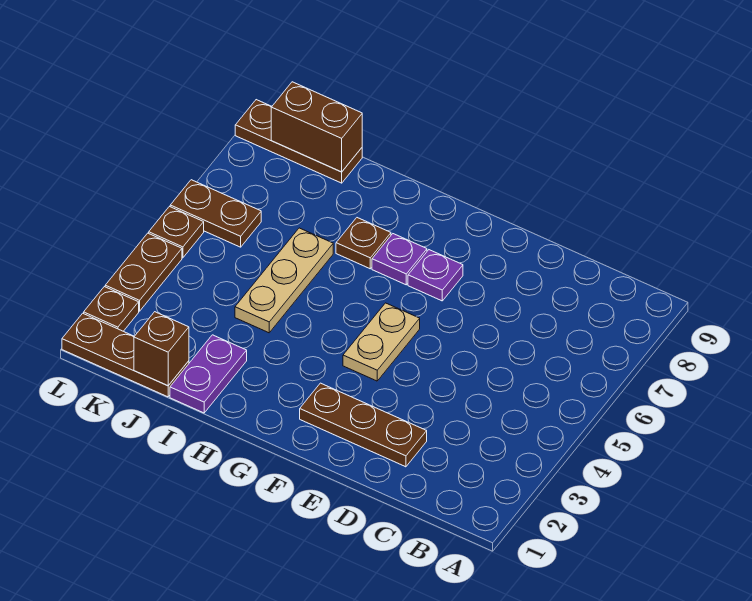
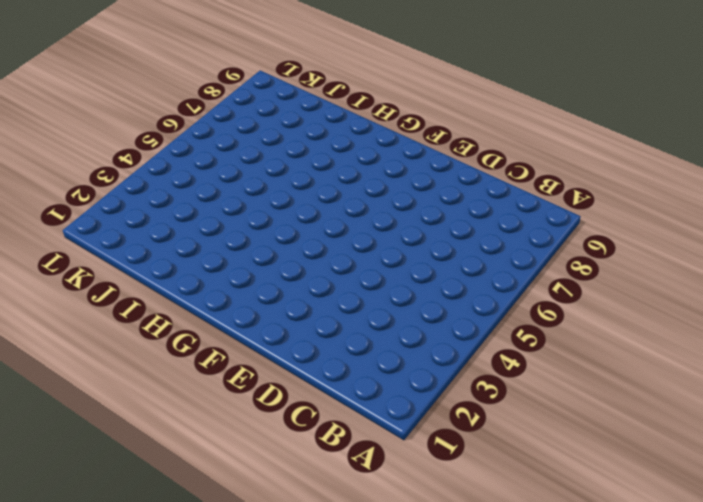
none -> brown 1x3 plate [300,383,427,467]
none -> tan 1x2 plate [343,303,420,381]
none -> purple 1x1 plate [408,250,463,301]

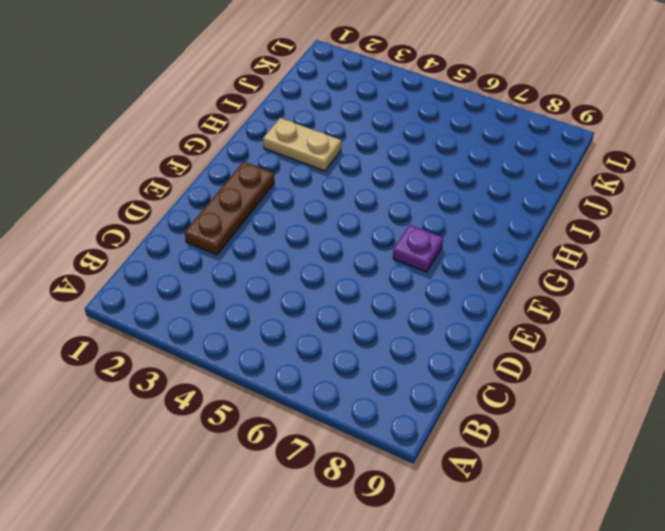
tan 1x2 plate [263,118,341,171] -> tan 1x2 plate moved to [343,303,420,381]
none -> purple 1x1 plate [372,234,427,285]
none -> brown 1x1 plate [336,218,391,269]
none -> purple 1x2 plate [170,335,247,413]

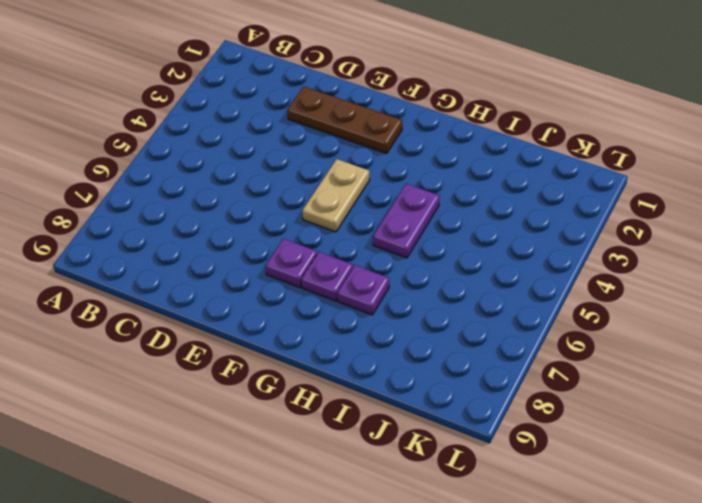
purple 1x2 plate [373,184,440,258] -> purple 1x2 plate moved to [170,335,247,413]
purple 1x1 plate [337,265,389,315] -> brown 1x1 plate [336,218,391,269]
none -> tan 1x3 plate [235,228,333,333]
none -> brown 1x3 plate [62,313,189,397]
none -> brown 1x3 plate [235,100,362,183]

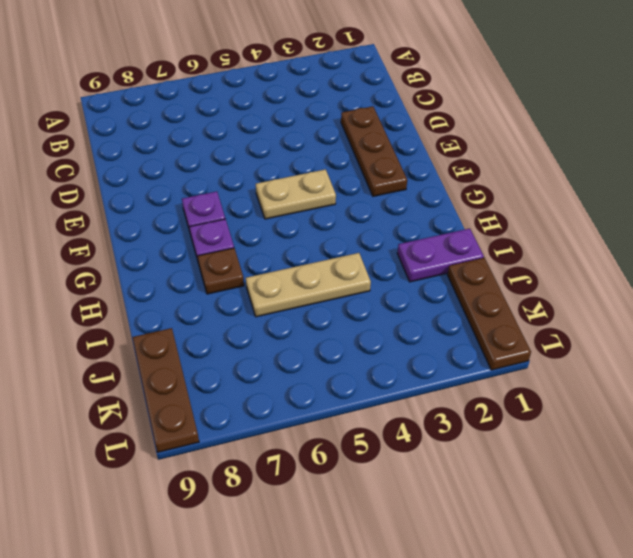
none -> brown 1x2 plate [170,180,261,247]
none -> brown 1x1 plate [84,287,139,331]
none -> brown 1x2 plate [105,233,182,311]

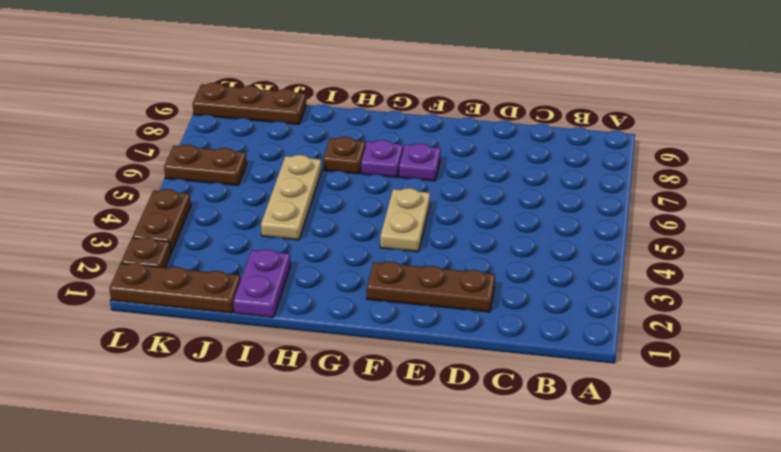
none -> brown 1x1 plate [149,207,204,258]
none -> brown 1x1 brick [134,312,189,386]
none -> brown 1x2 brick [271,82,362,172]

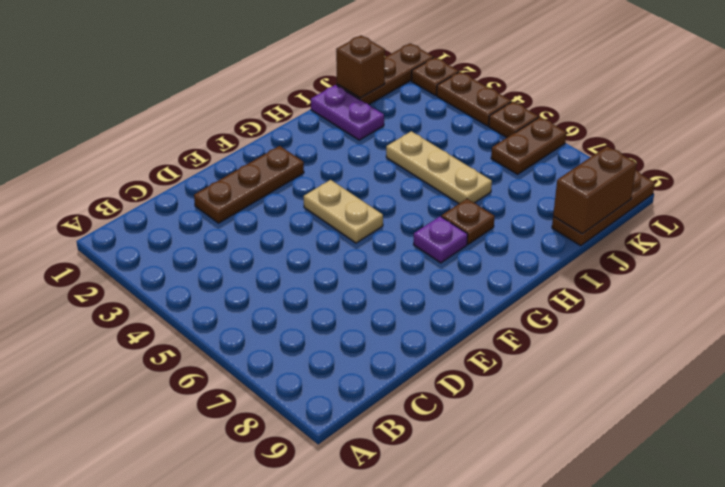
none -> purple 1x1 plate [408,250,463,301]

